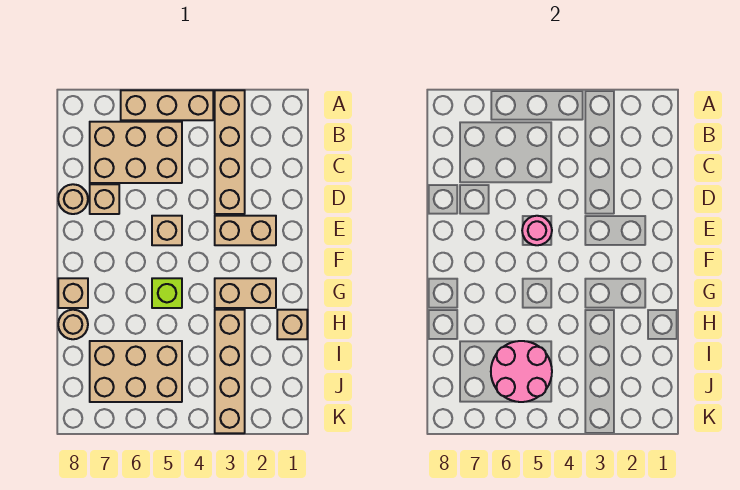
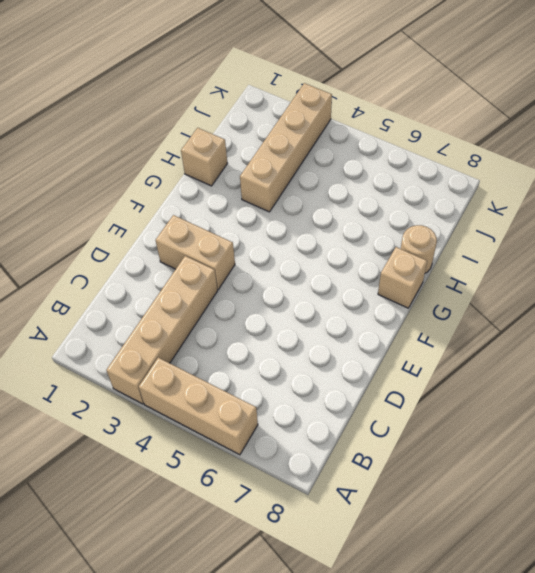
none -> tan 2x3 brick [90,122,182,183]
none -> tan 1x1 brick [90,184,119,214]
none -> tan 1x1 round brick [58,184,88,214]

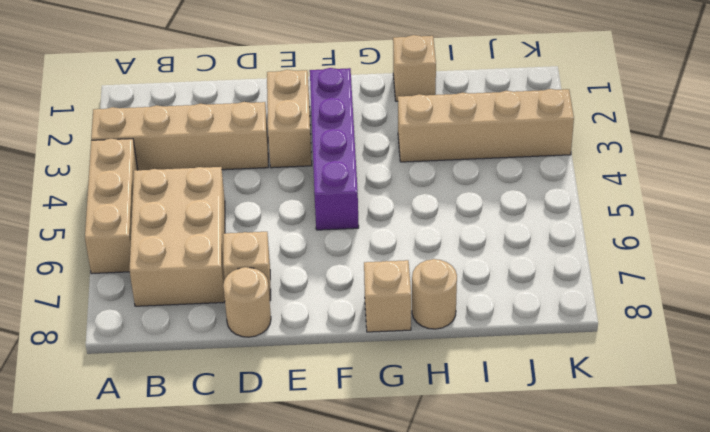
purple 1x4 brick [310,68,359,230] -> none
none -> tan 1x1 brick [152,216,182,245]
none -> tan 1x2 brick [215,278,276,308]
none -> lime 1x1 brick [152,278,182,308]

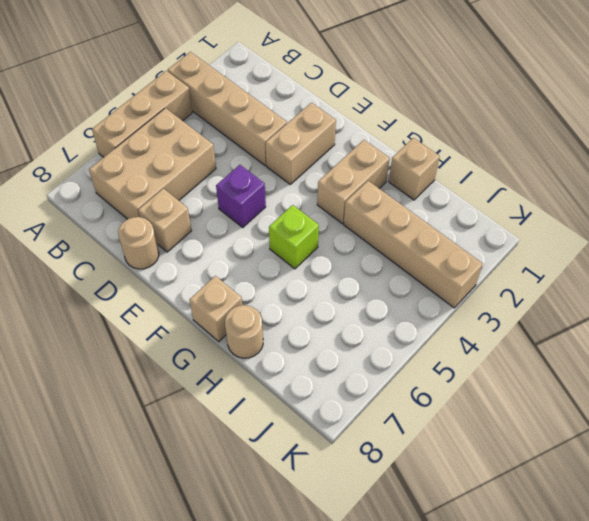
purple 1x1 brick [216,165,266,227] -> tan 1x1 brick [152,216,182,245]
none -> tan 2x3 brick [90,341,182,402]
none -> pink 1x1 round brick [522,216,552,245]
none -> pink 2x2 round brick [491,341,552,402]

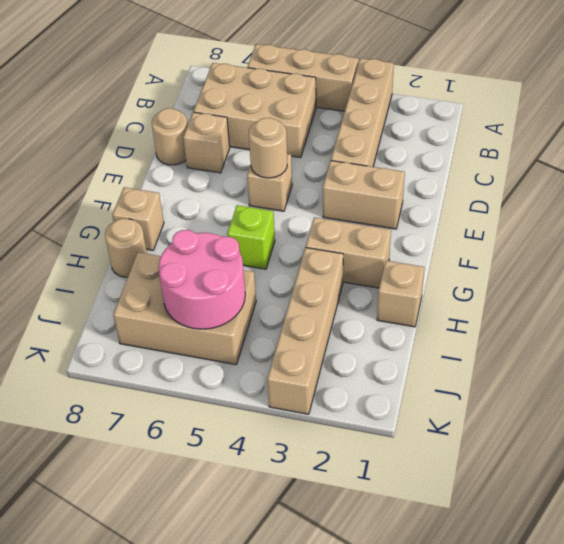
tan 1x1 round brick [249,118,287,178] -> pink 1x1 round brick [522,216,552,245]

